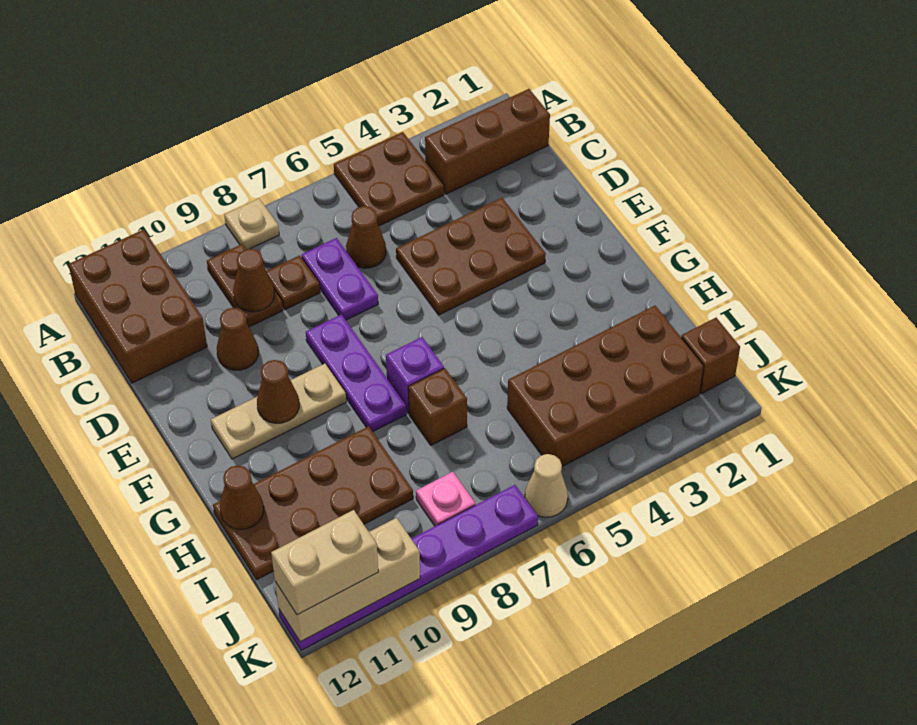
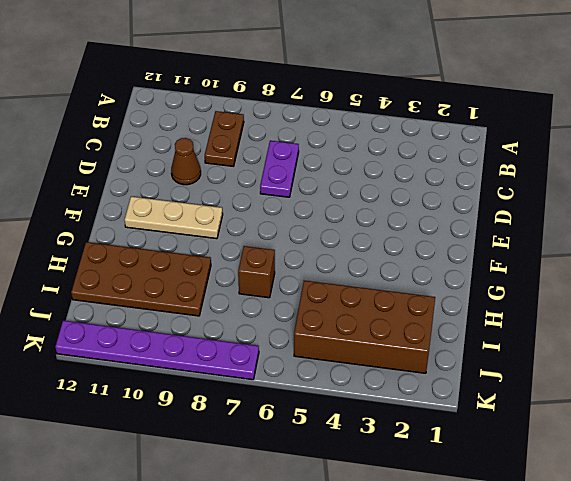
none -> brown 2x2 plate [334,132,444,226]
none -> tan 1x1 plate [224,199,279,250]
none -> brown 2x3 brick [69,229,207,383]

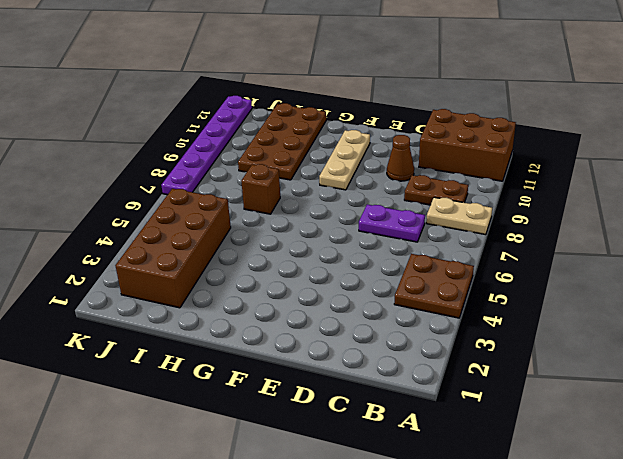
tan 1x2 plate [426,197,492,235] -> tan 1x1 plate [224,199,279,250]
none -> brown 1x3 brick [425,89,550,194]
none -> brown 1x1 cone [346,206,386,268]
none -> brown 1x1 plate [267,255,320,310]

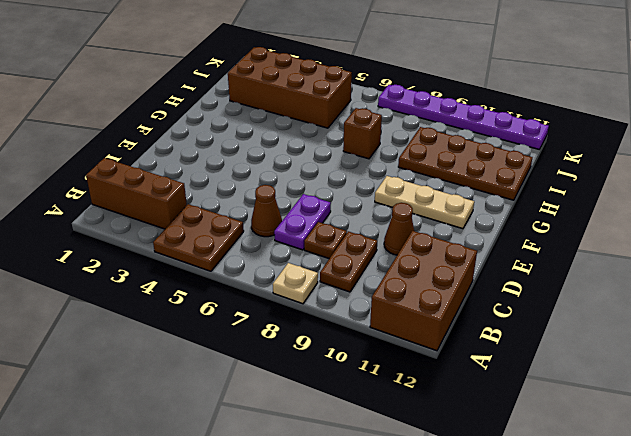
none -> brown 2x3 plate [396,198,546,315]
none -> purple 1x3 plate [306,315,406,432]
none -> purple 1x1 brick [386,337,444,414]

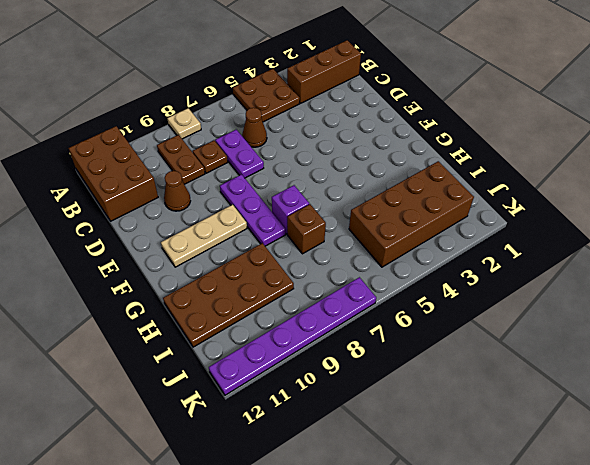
none -> brown 2x3 plate [396,198,546,315]
none -> brown 1x1 brick [681,318,740,394]
none -> pink 1x1 plate [416,472,475,526]

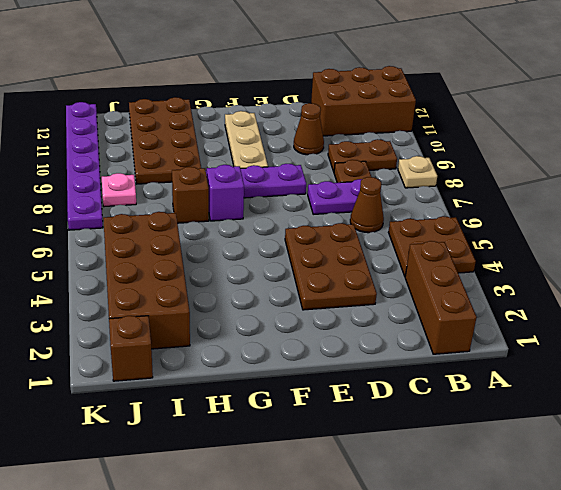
none -> tan 1x1 cone [525,454,568,517]
none -> brown 1x1 cone [233,249,274,312]
none -> brown 1x1 cone [257,360,299,423]

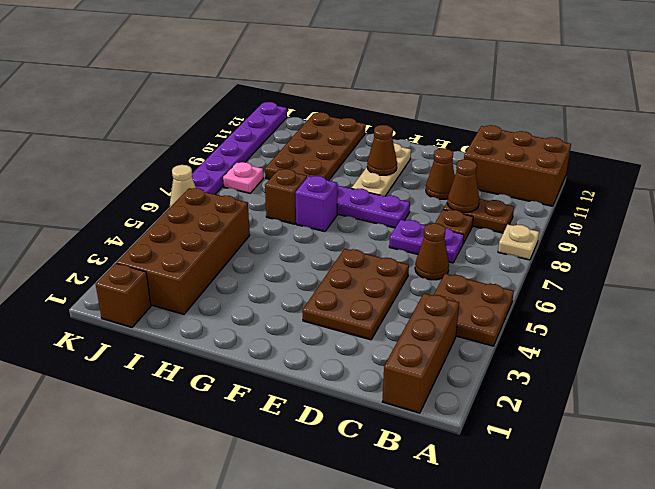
none -> brown 1x1 cone [220,465,264,529]
none -> tan 1x3 brick [275,518,420,642]
none -> tan 1x2 brick [271,510,378,615]

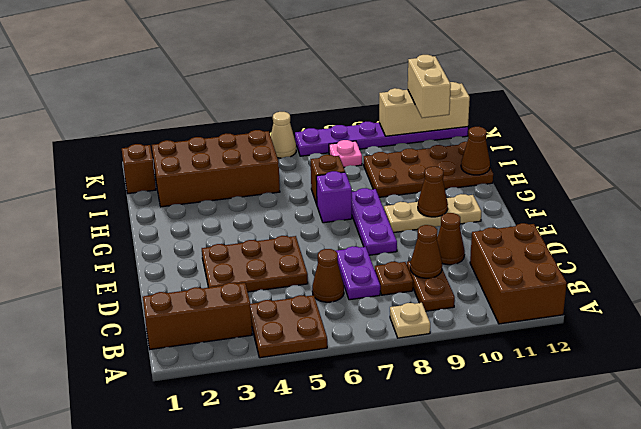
tan 1x2 brick [408,55,451,118] -> tan 1x2 brick turned to [271,510,378,615]

